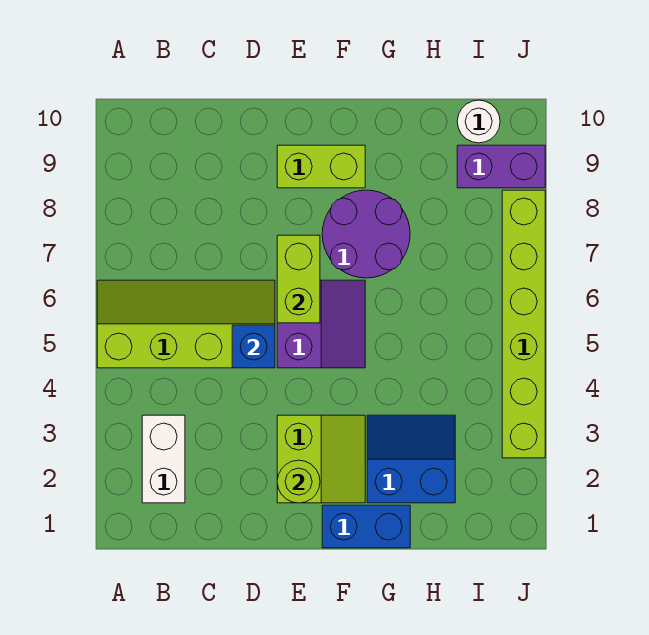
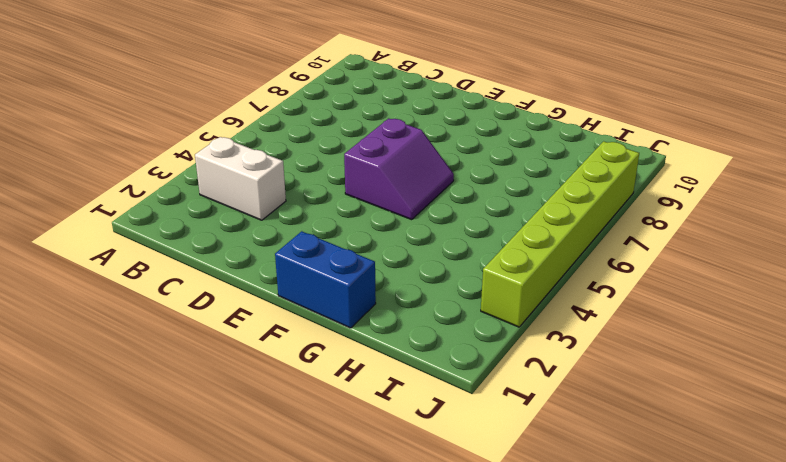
white 1x2 brick [195,137,286,220] -> white 1x2 brick turned to [142,415,185,503]
none -> lime 2x4 slope [97,280,275,368]
none -> lime 2x2 slope [277,415,365,503]
none -> lime 1x2 brick [277,145,365,188]

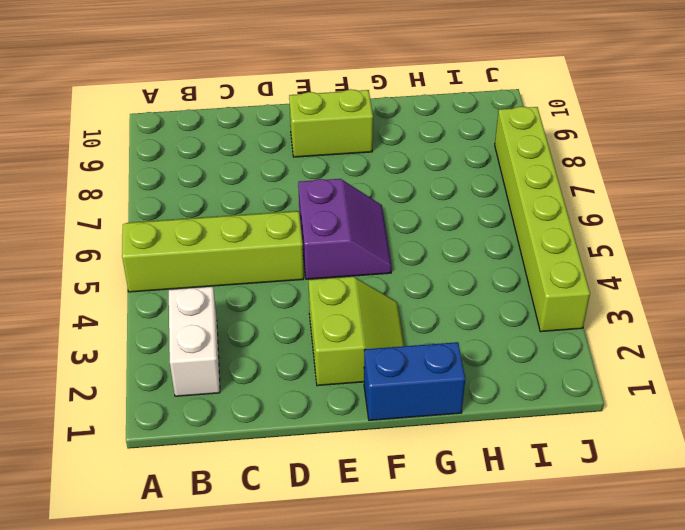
none -> purple 2x2 round brick [322,190,410,278]
none -> blue 2x2 slope [367,415,455,503]
none -> purple 1x2 brick [457,145,545,188]

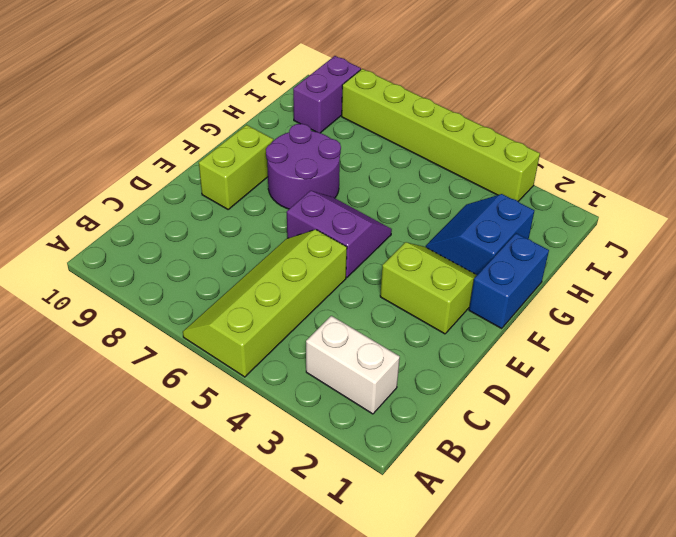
none -> white 1x1 round brick [457,100,500,143]
none -> blue 1x1 brick [232,325,275,368]
none -> lime 1x1 round brick [277,460,320,503]

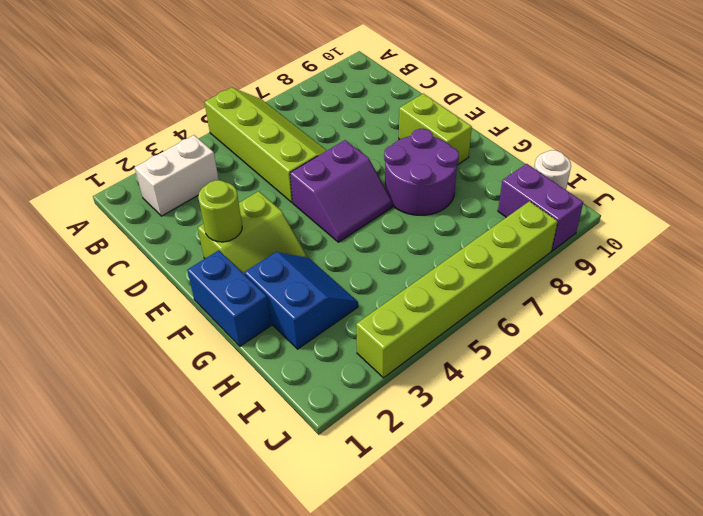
none -> blue 1x1 brick [232,325,275,368]
none -> lime 1x2 brick [277,235,320,323]

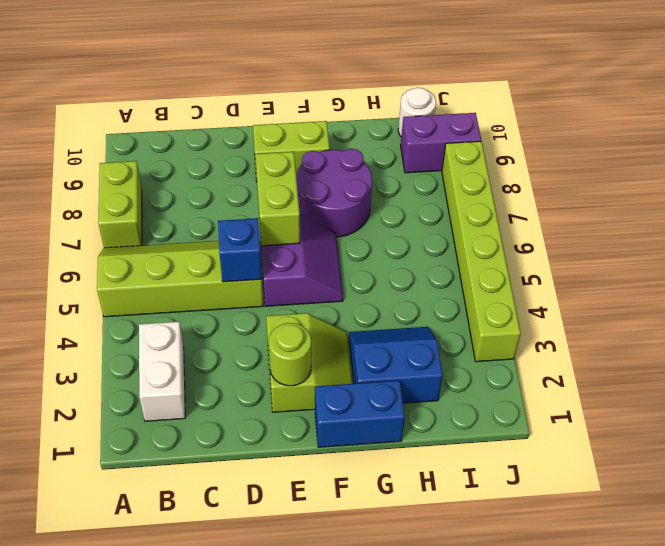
lime 1x2 brick [98,161,142,248] -> none

